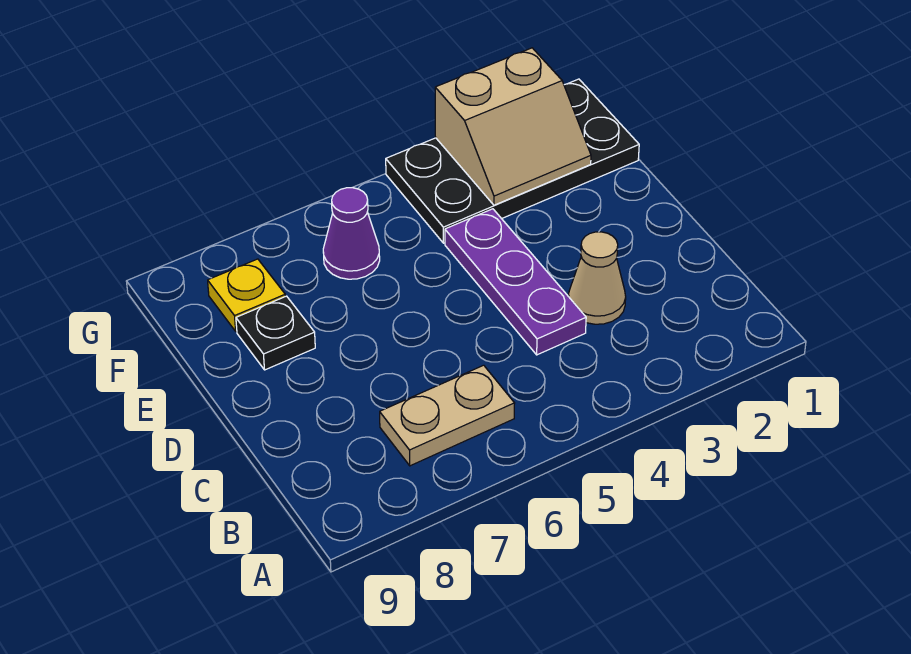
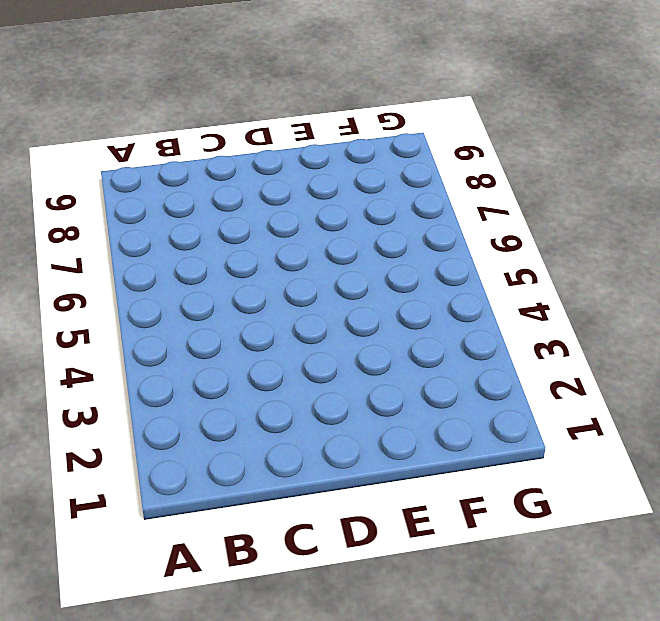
none -> tan 1x2 plate [380,365,515,466]
none -> tan 1x1 cone [568,232,626,324]

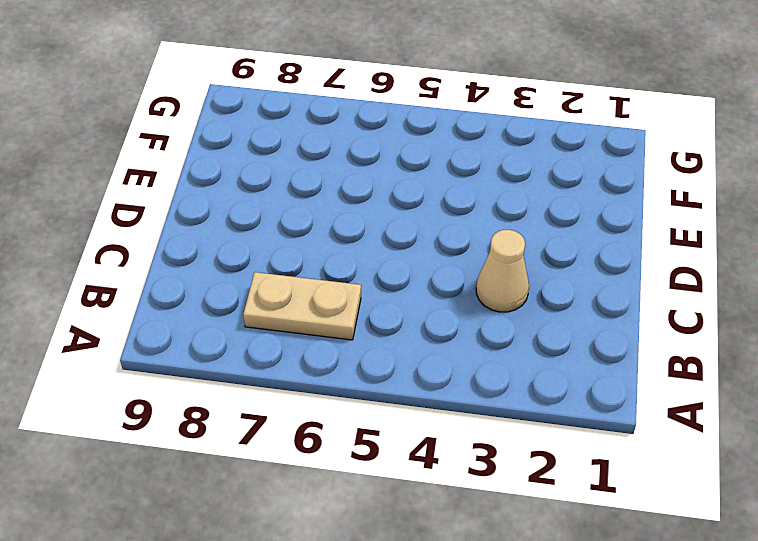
none -> purple 1x3 plate [445,209,586,355]
none -> black 1x1 plate [236,296,315,370]

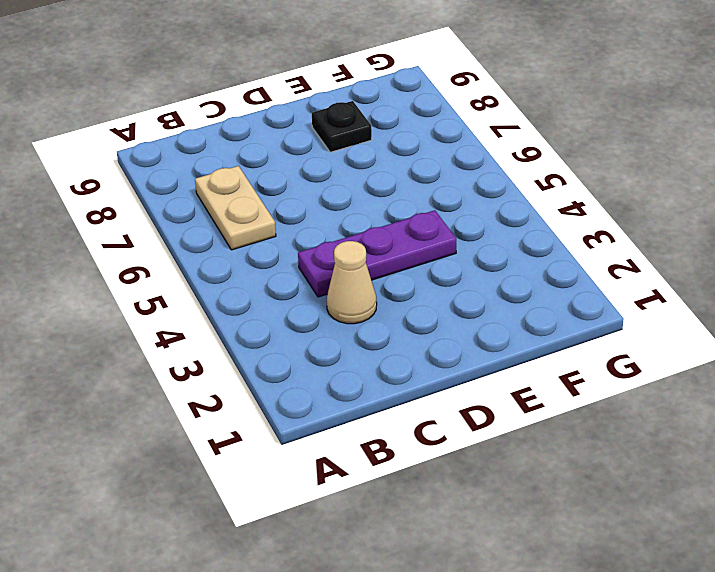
none -> black 2x4 plate [386,79,639,243]
none -> purple 1x1 cone [323,188,380,279]

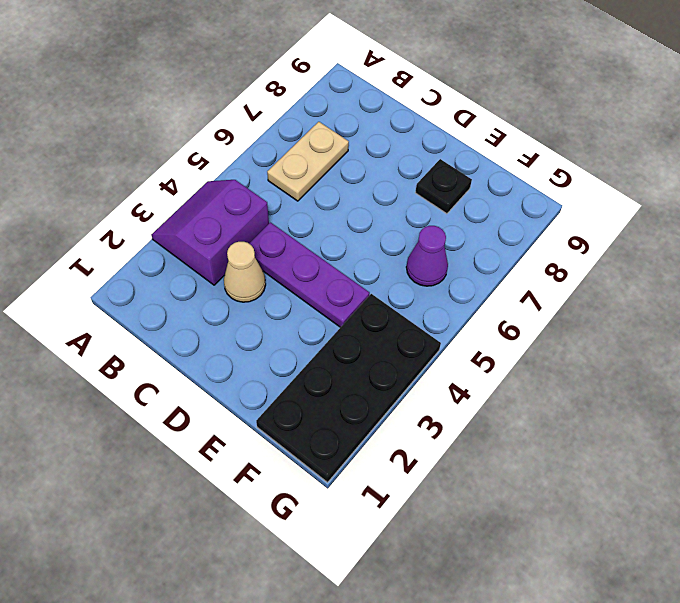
purple 2x2 slope [152,180,269,285] -> none
none -> yellow 1x1 plate [208,259,285,331]
none -> tan 2x2 slope [435,48,591,205]

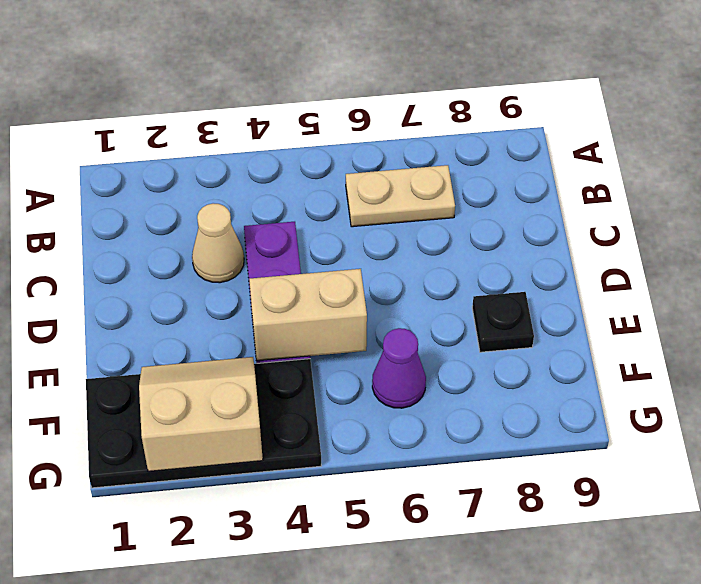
tan 1x2 brick [249,269,367,361] -> none
none -> yellow 1x1 plate [208,259,285,331]

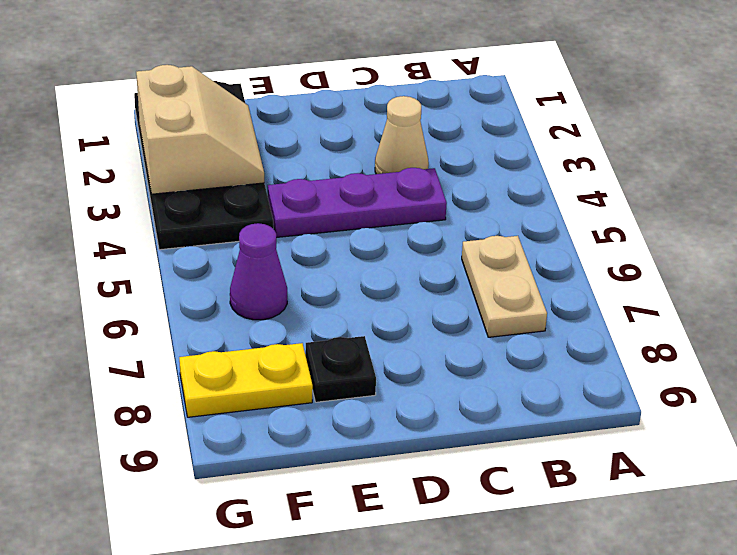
yellow 1x2 plate [179,343,313,417] -> yellow 1x1 plate [208,259,285,331]

